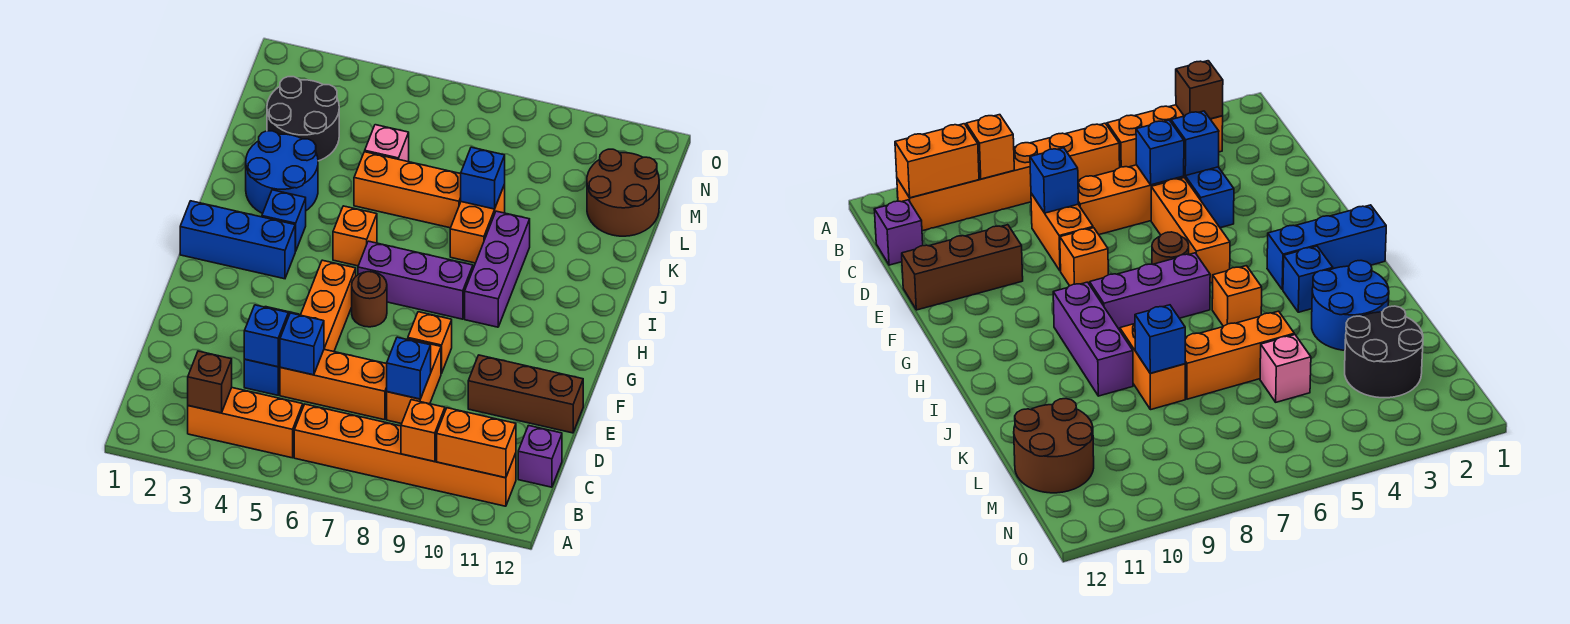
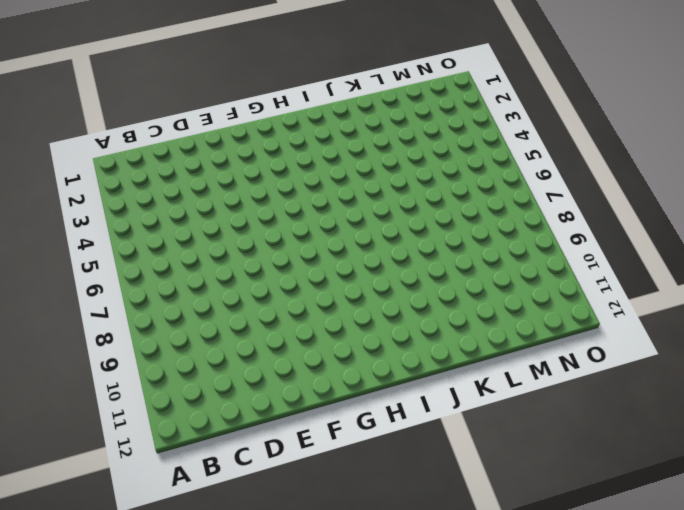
none -> orange 1x3 brick [188,388,303,458]
none -> orange 1x6 brick [294,404,516,506]
none -> purple 1x1 brick [518,426,562,487]

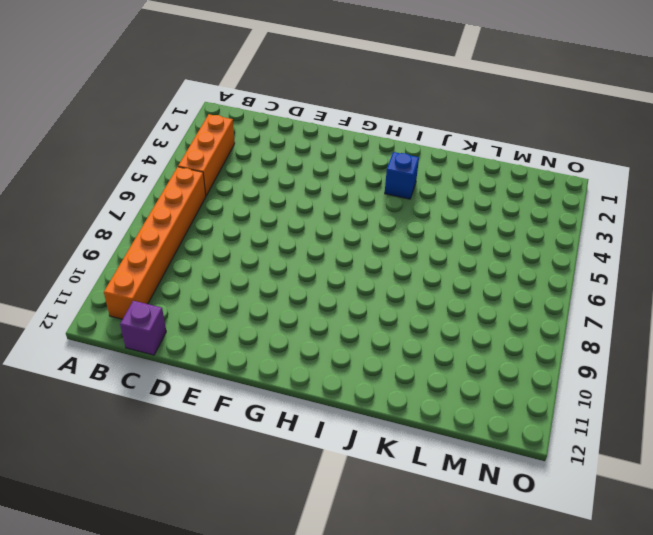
none -> blue 1x2 brick [244,307,299,395]
none -> orange 1x3 brick [280,349,387,420]
none -> orange 1x2 brick [387,339,441,424]

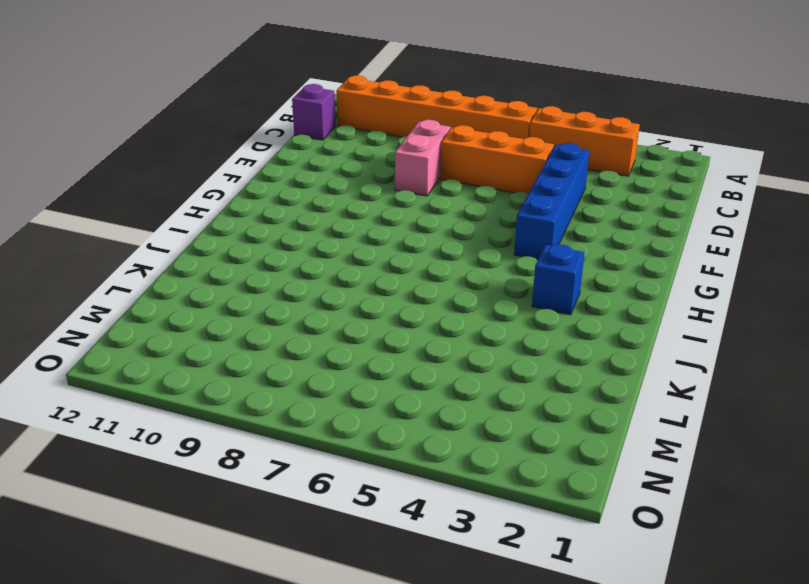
blue 1x4 brick [514,143,590,260] -> blue 1x2 brick [244,307,299,395]
pink 1x2 brick [395,120,451,196] -> orange 1x2 brick [387,339,441,424]
none -> orange 1x3 brick [301,260,356,352]
none -> brown 1x3 brick [468,355,583,433]
none -> orange 1x1 brick [408,312,452,374]

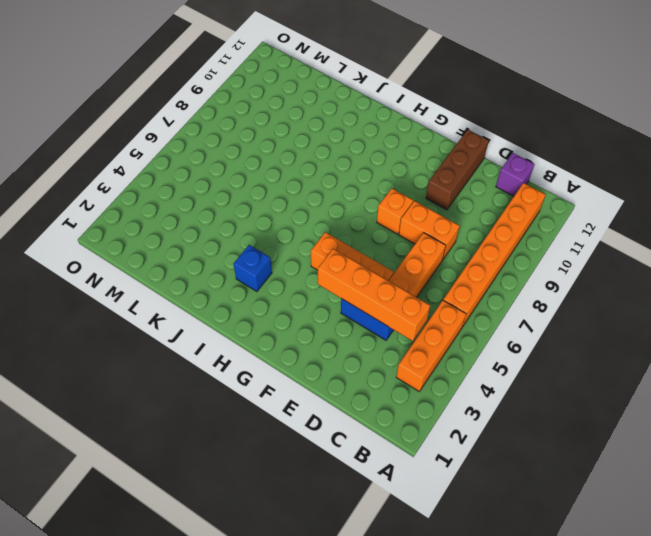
orange 1x4 brick [318,249,430,341] -> blue 1x1 brick [244,305,288,367]
none -> brown 1x1 round brick [352,272,387,327]
none -> blue 1x3 brick [180,201,295,279]
none -> purple 1x3 brick [358,241,473,319]

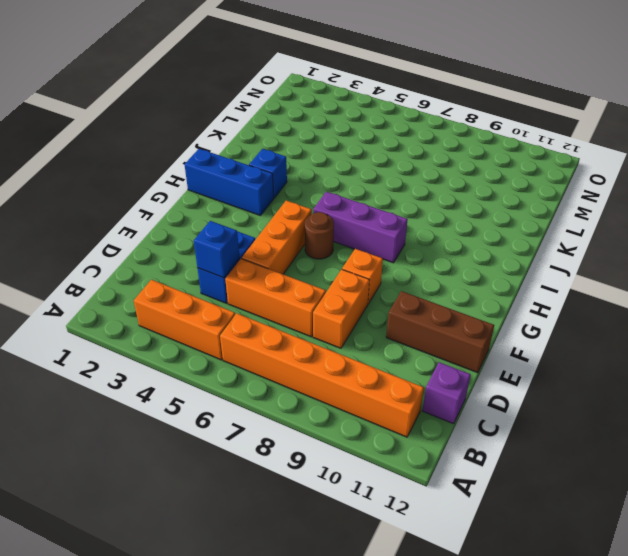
none -> purple 1x3 brick [465,211,530,327]
none -> orange 1x1 brick [333,206,377,266]
none -> blue 2x2 round brick [246,131,318,213]

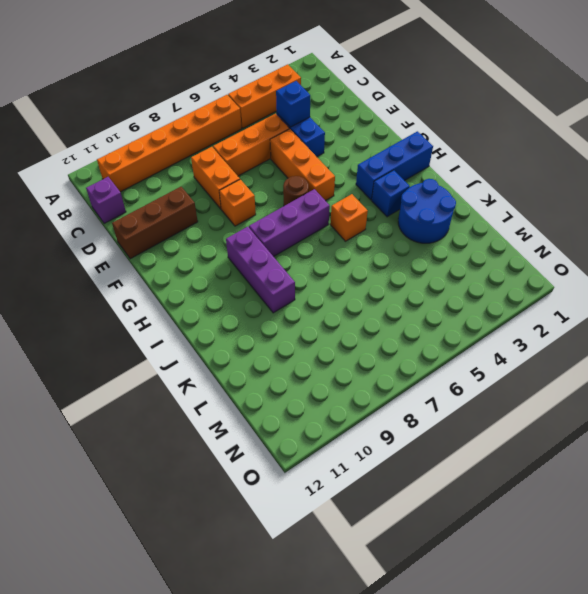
none -> orange 1x2 brick [450,184,505,263]
none -> orange 1x3 brick [354,152,461,228]
none -> black 2x2 round brick [267,77,339,161]

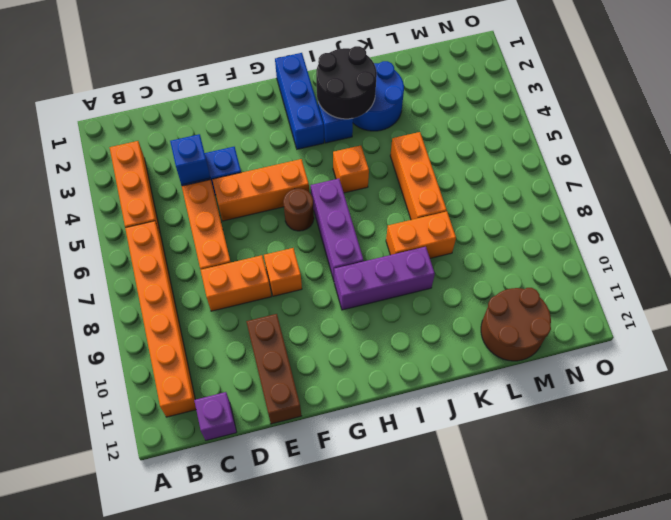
black 2x2 round brick [316,46,377,119] -> black 2x2 round brick moved to [267,77,339,161]
none -> pink 1x1 brick [365,125,409,162]
none -> brown 1x1 brick [188,351,232,413]
none -> orange 1x1 brick [401,400,445,462]

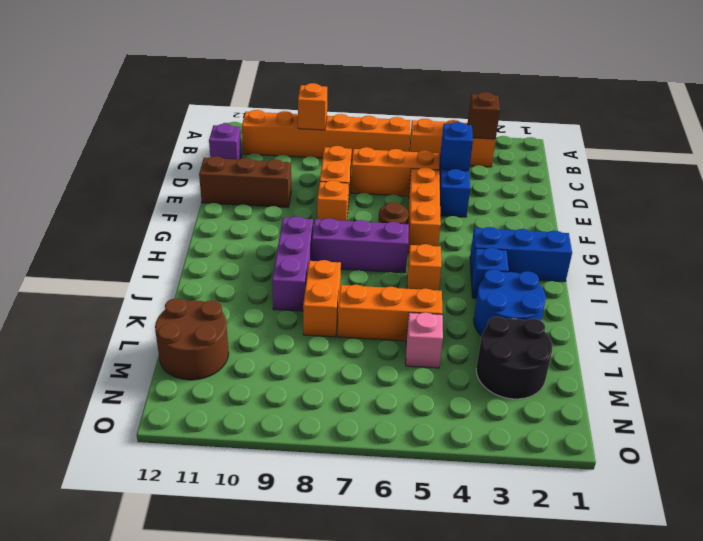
none -> orange 1x2 brick [437,408,516,478]
none -> blue 1x1 brick [280,313,324,375]
none -> blue 1x1 brick [387,337,431,399]

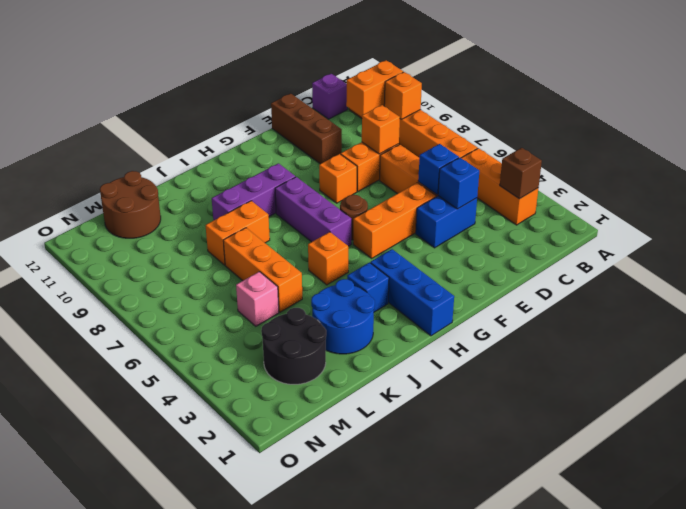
orange 1x2 brick [346,60,403,117] -> orange 1x2 brick turned to [437,408,516,478]
orange 1x1 brick [362,105,400,154] -> blue 1x1 brick [387,337,431,399]
none -> blue 1x1 brick [461,147,505,209]

